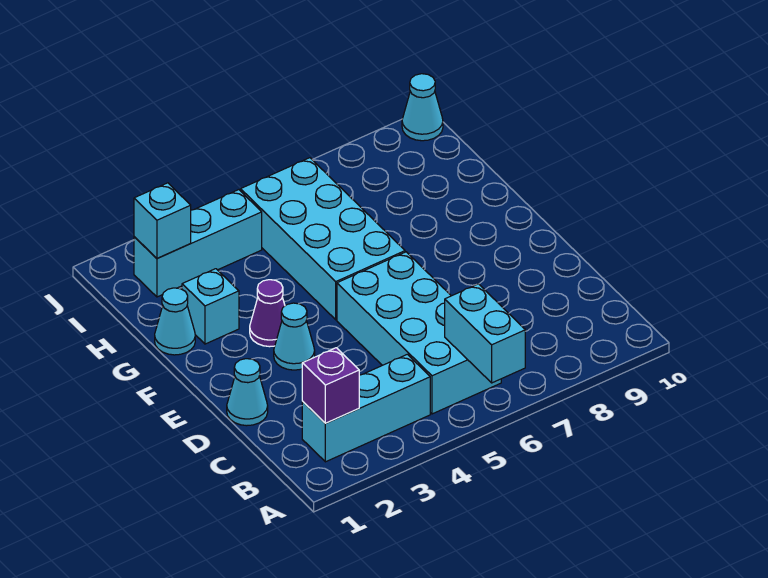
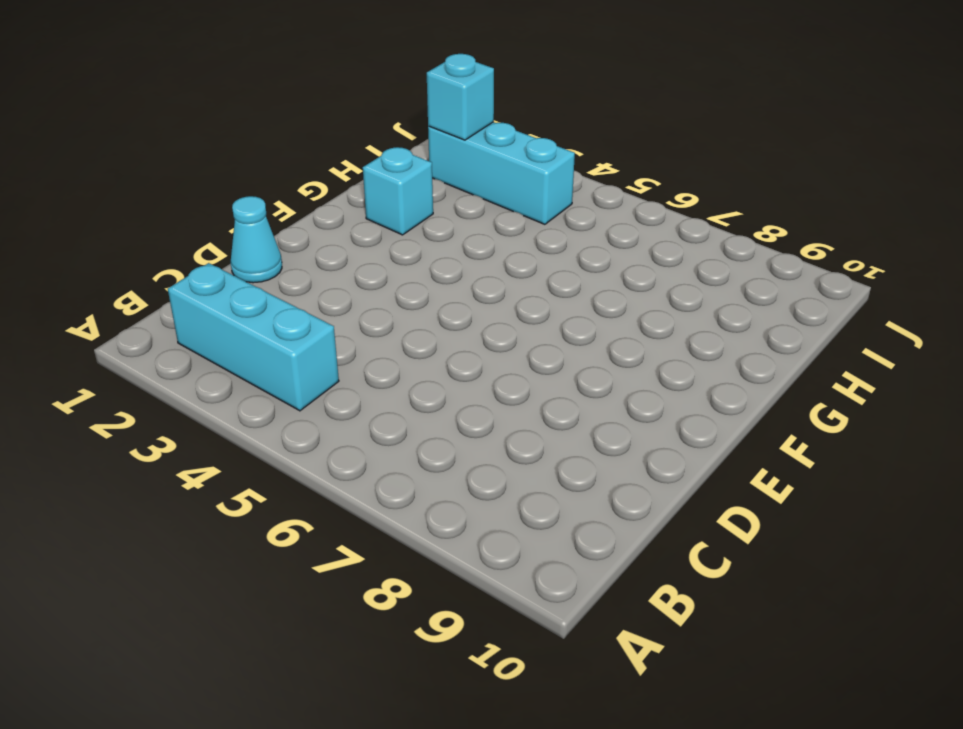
none -> cyan 2x4 brick [337,252,501,414]
none -> cyan 1x1 cone [274,303,315,370]
none -> purple 1x1 cone [250,280,285,347]

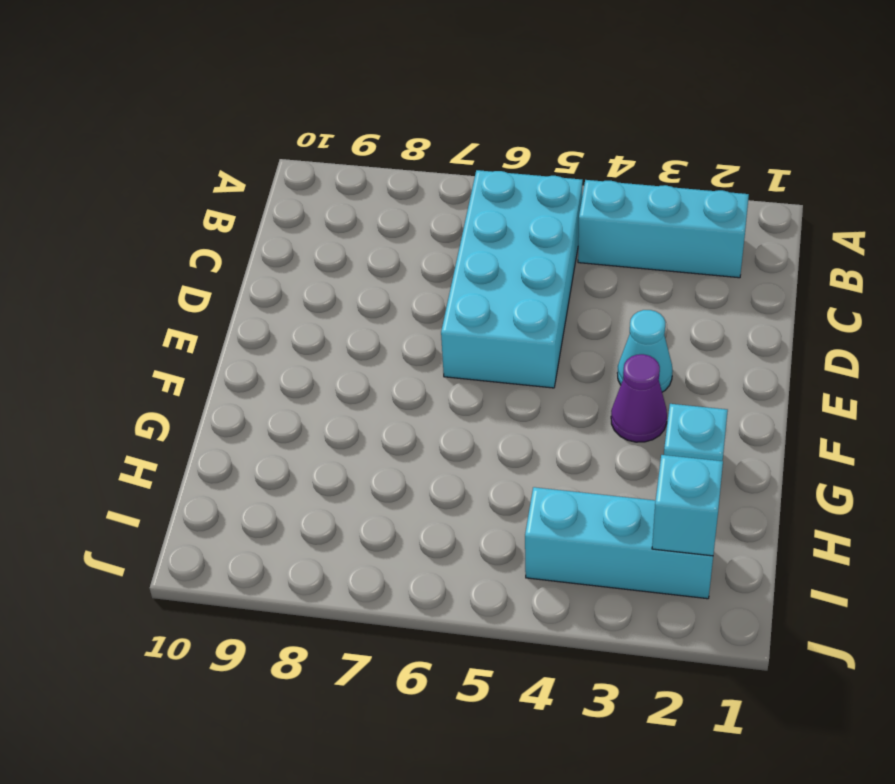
none -> cyan 1x1 cone [227,359,268,426]
none -> cyan 2x4 brick [241,158,405,320]
none -> cyan 1x1 cone [155,288,195,355]

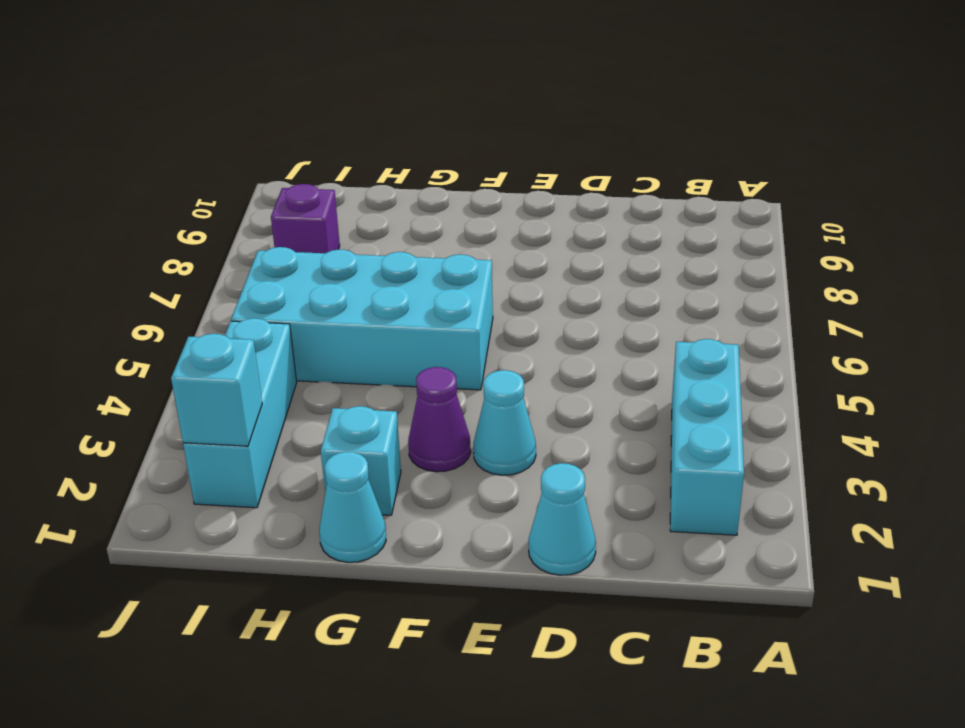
purple 1x1 brick [271,184,340,253] -> purple 1x1 brick moved to [302,348,359,423]
none -> cyan 2x4 brick [337,252,501,414]
none -> cyan 1x1 cone [402,74,443,141]
none -> cyan 1x2 brick [445,284,525,383]

